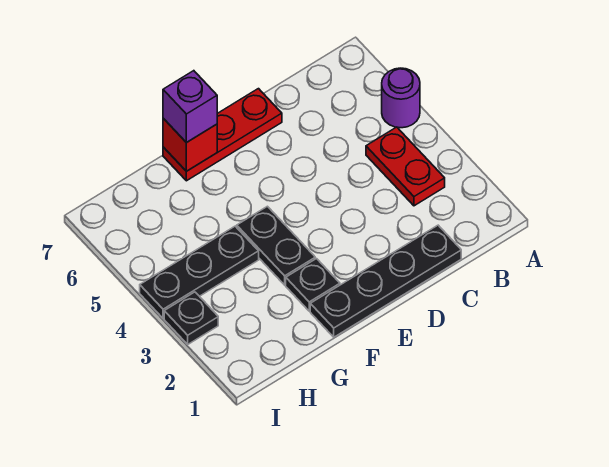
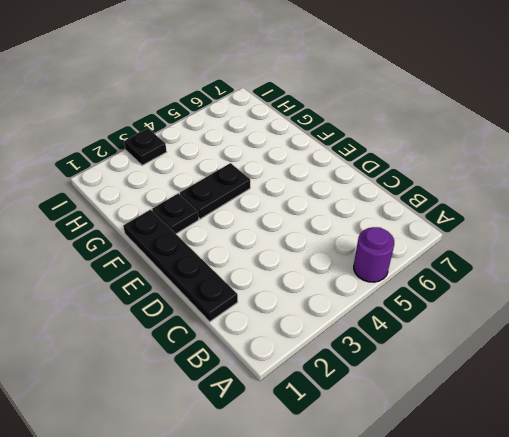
none -> red 1x2 plate [366,127,445,206]
none -> red 1x3 plate [163,89,282,181]

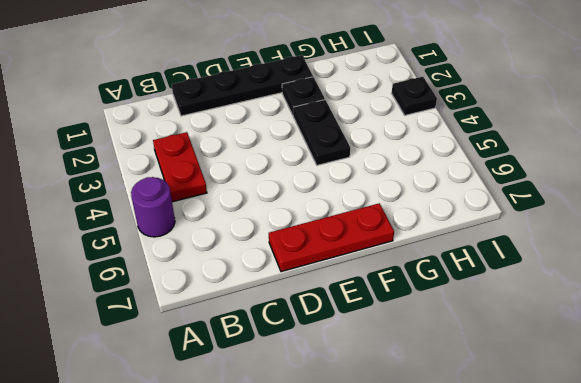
none -> black 1x3 plate [140,226,259,318]
none -> red 1x1 brick [163,118,217,171]

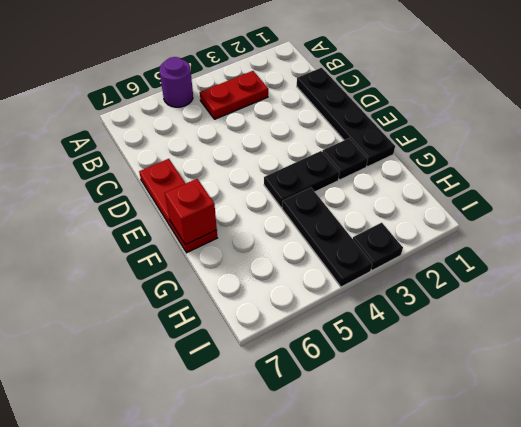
none -> purple 1x1 brick [163,71,217,143]

